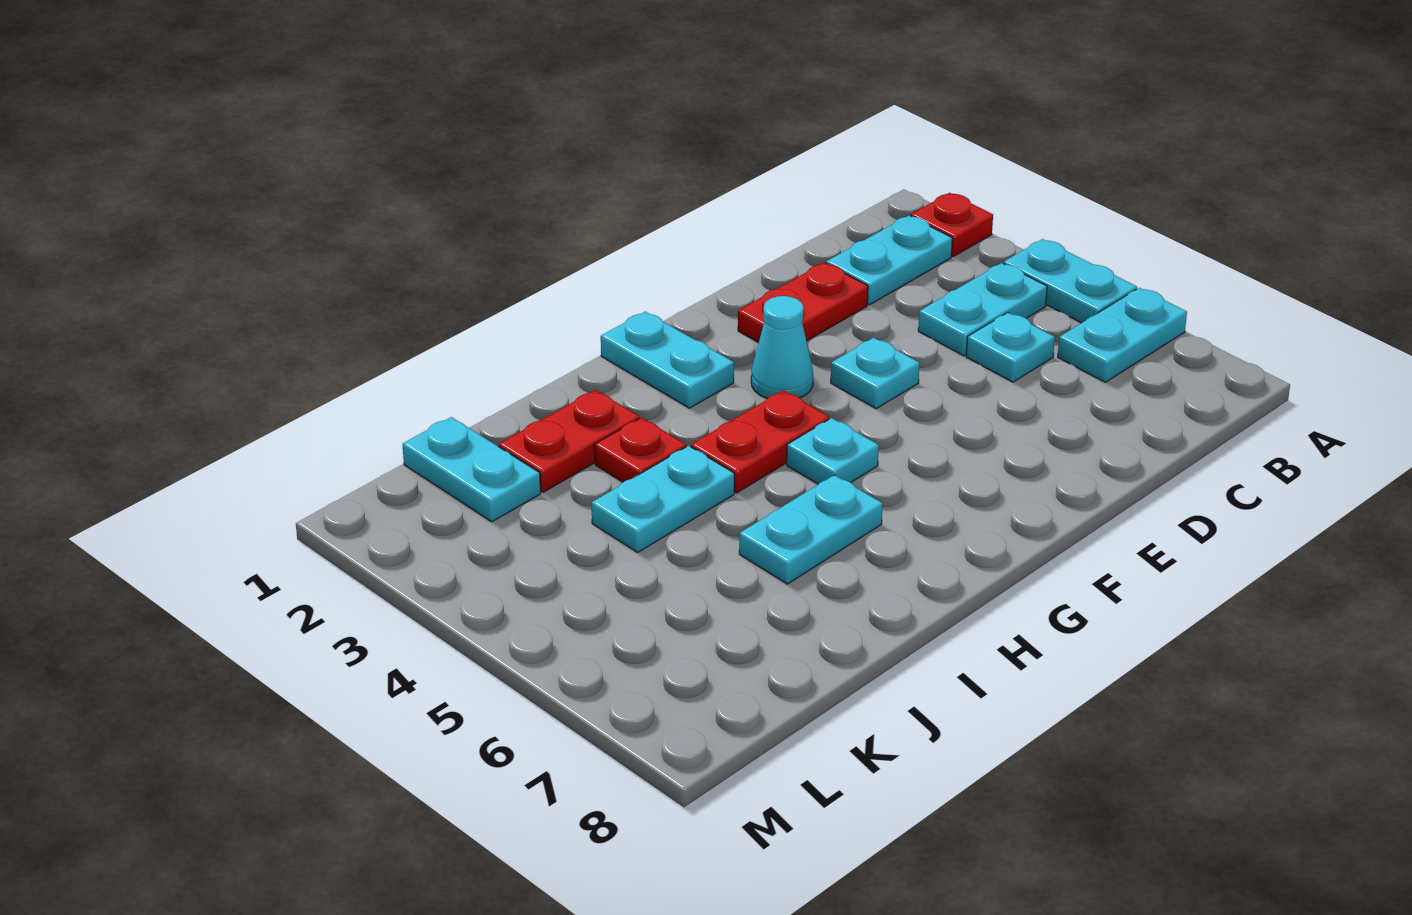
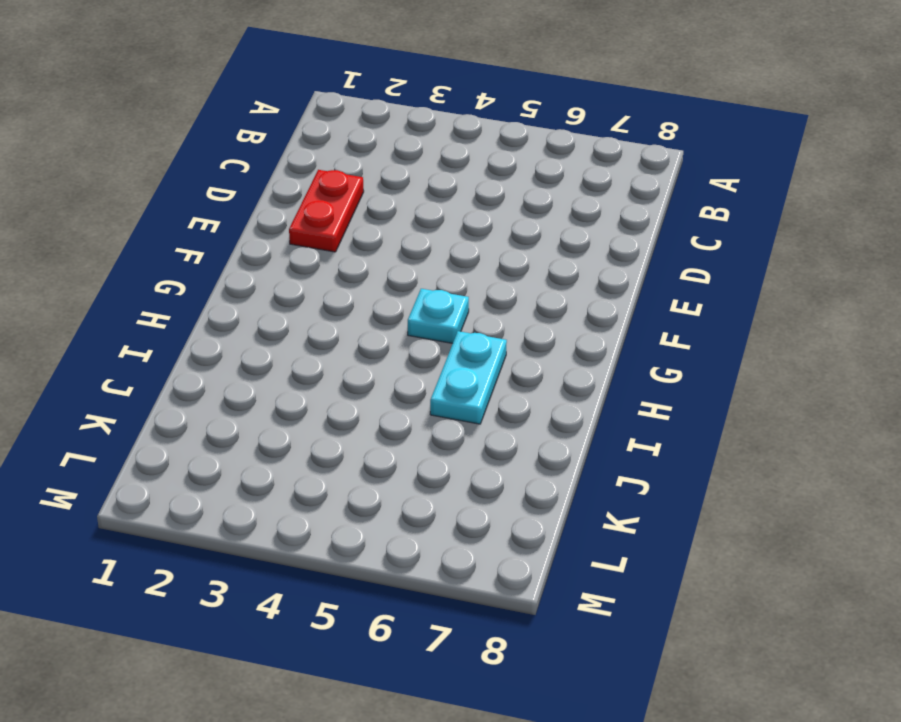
none -> red 1x1 plate [911,193,993,256]
none -> cyan 1x2 plate [1003,239,1137,323]
none -> cyan 1x2 plate [1058,288,1187,382]

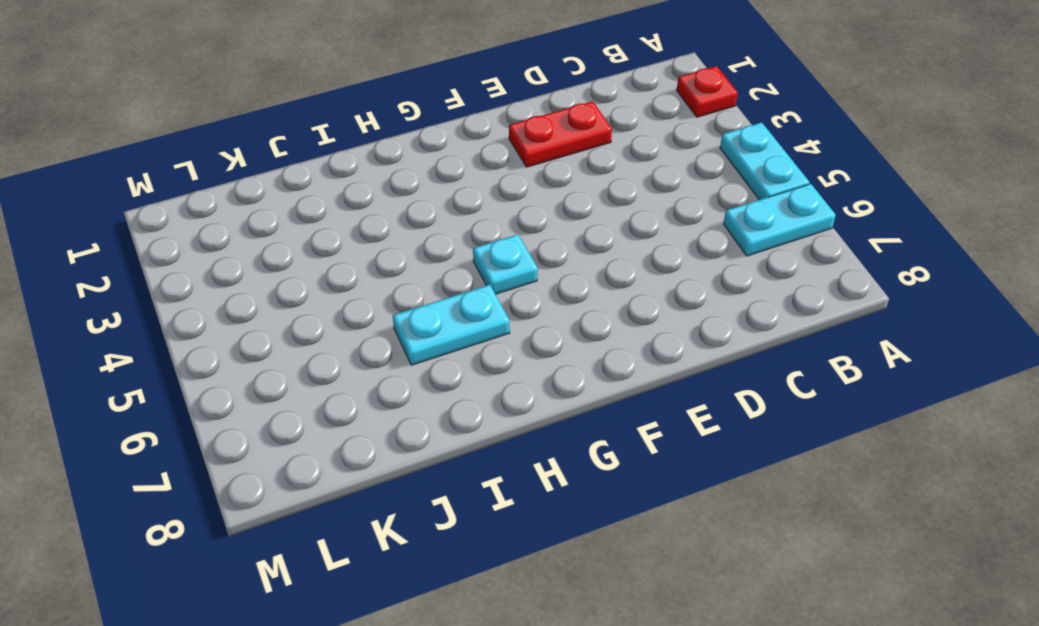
none -> cyan 1x2 plate [826,215,952,305]
none -> cyan 1x2 plate [918,263,1047,356]
none -> cyan 1x1 plate [966,313,1055,382]

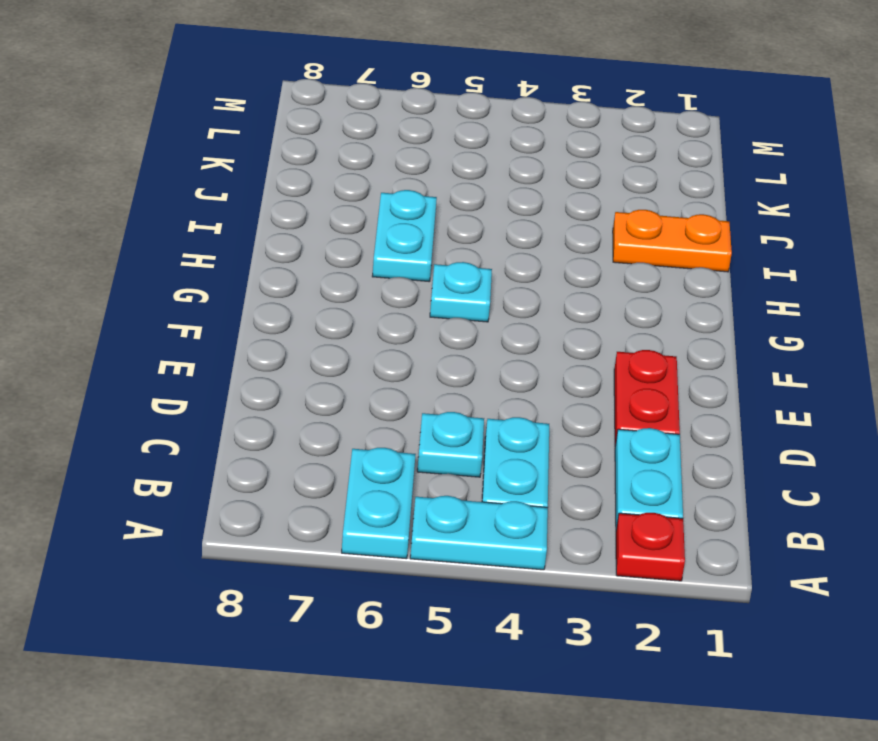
orange 1x2 plate [613,210,732,272] -> red 1x2 plate [499,390,639,492]
none -> cyan 1x1 plate [831,338,919,409]
none -> cyan 1x1 cone [751,296,813,398]
none -> cyan 1x2 plate [601,312,734,408]

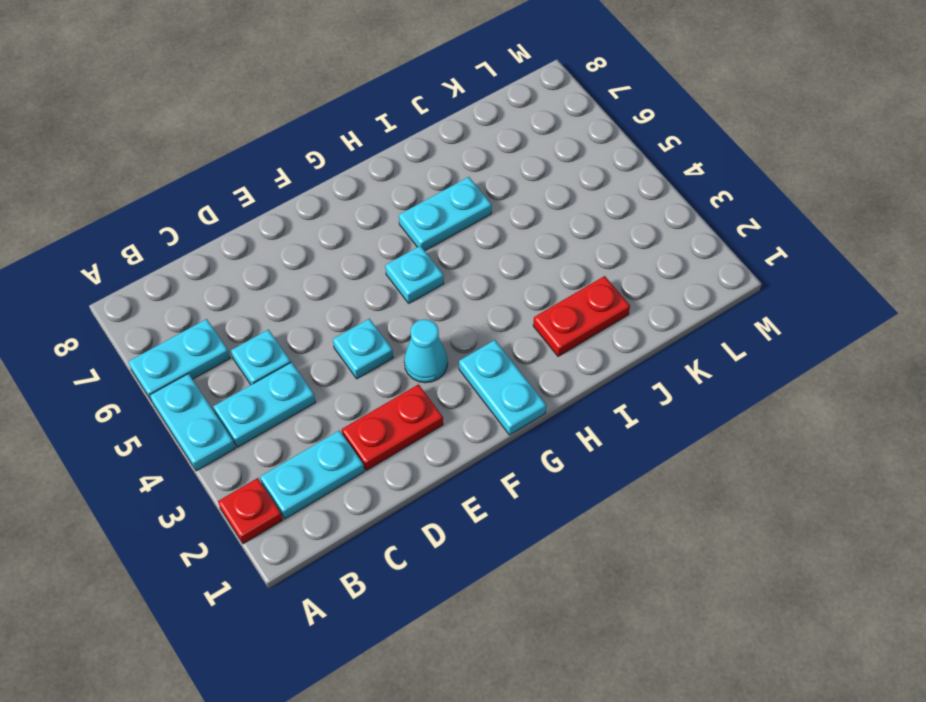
none -> red 1x2 plate [691,390,829,493]
none -> red 1x1 plate [595,418,686,482]
none -> cyan 1x2 plate [592,446,734,552]

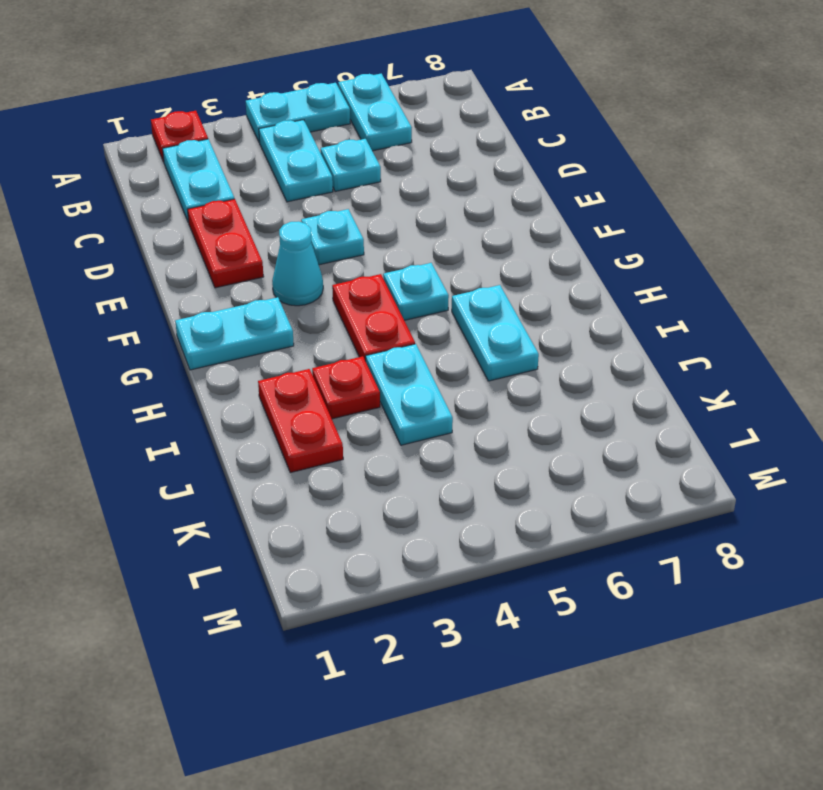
none -> cyan 1x2 plate [402,417,541,522]

